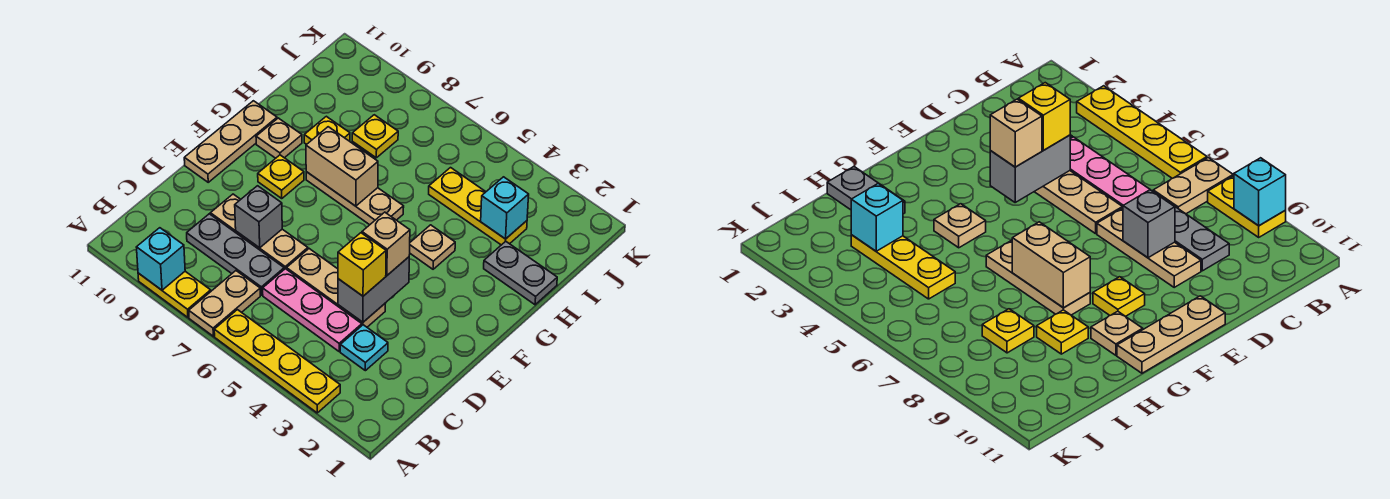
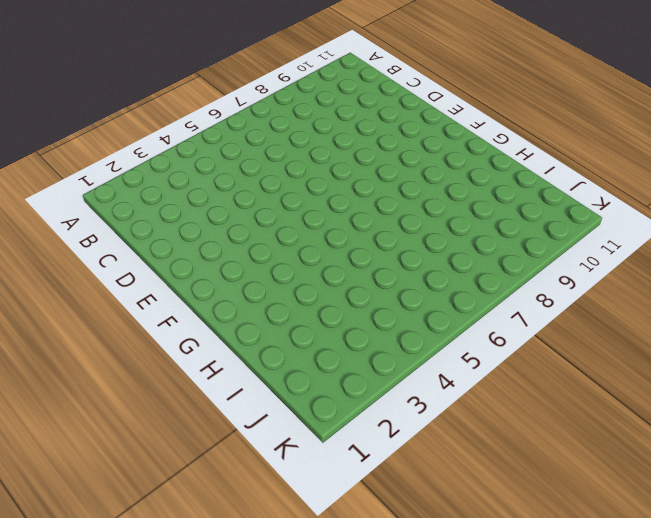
none -> yellow 1x4 plate [214,310,340,413]
none -> tan 1x2 plate [189,271,260,336]
none -> yellow 1x2 plate [138,271,211,317]

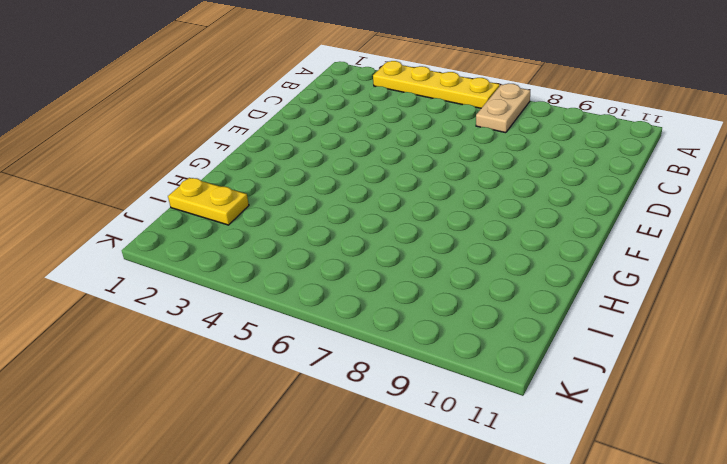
yellow 1x2 plate [168,178,249,225] -> yellow 1x2 plate moved to [138,271,211,317]
none -> cyan 1x1 plate [340,325,388,371]
none -> pink 1x3 plate [263,269,362,351]
none -> grey 1x3 plate [187,214,284,295]

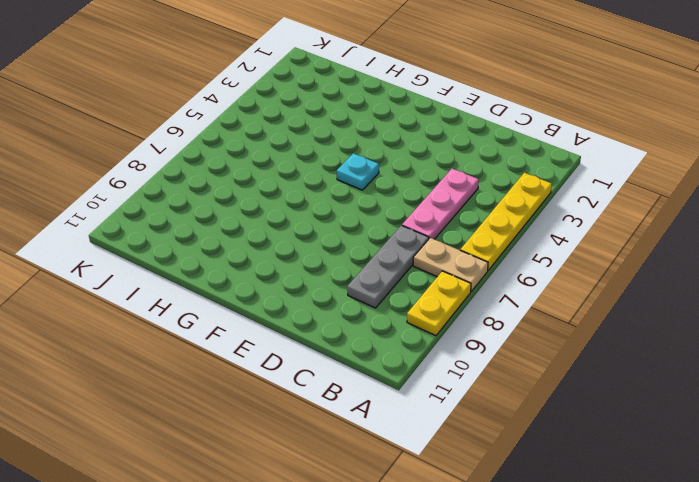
cyan 1x1 plate [337,153,379,190] -> cyan 1x1 plate moved to [340,325,388,371]
none -> tan 1x3 plate [287,249,386,327]
none -> tan 1x3 plate [210,194,308,269]
none -> tan 1x3 plate [184,101,277,182]

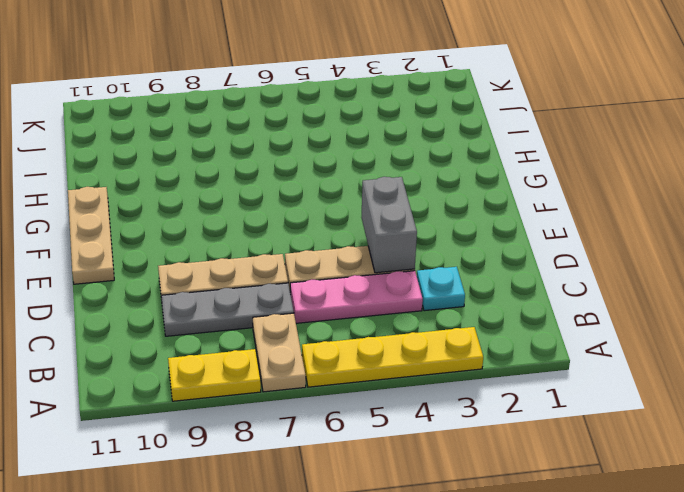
none -> yellow 1x1 plate [258,155,304,199]
none -> tan 1x1 plate [410,225,455,269]
none -> tan 1x3 plate [306,172,404,225]

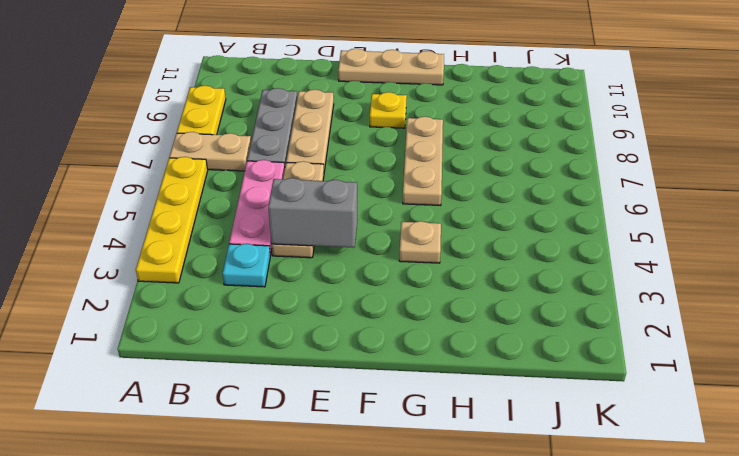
none -> tan 1x1 plate [256,118,302,158]
none -> grey 1x2 plate [484,241,557,305]
none -> yellow 1x1 plate [304,116,350,145]

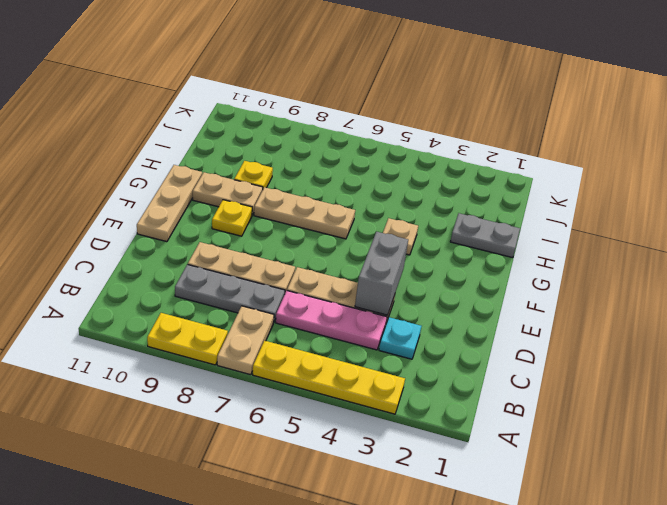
tan 1x2 plate [193,172,263,215] -> tan 1x1 plate [256,118,302,158]
none -> yellow 1x3 plate [429,168,527,245]
none -> yellow 1x1 plate [352,115,398,158]
none -> cyan 1x1 brick [136,228,185,290]

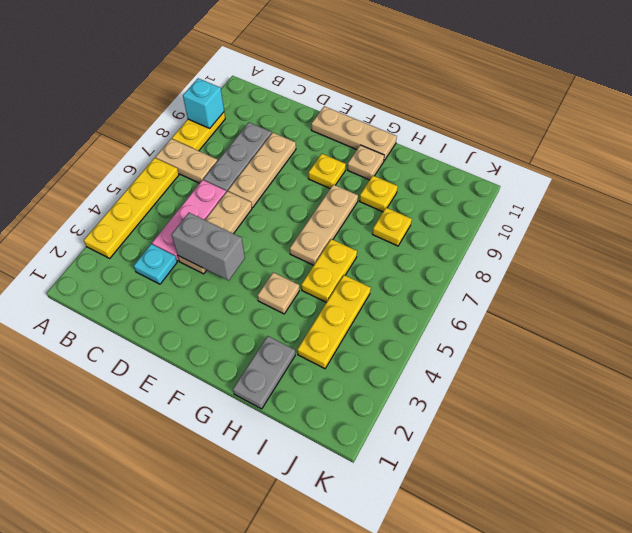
yellow 1x2 plate [301,239,357,302] -> none
none -> grey 1x1 brick [235,186,282,248]
none -> tan 1x2 brick [306,127,378,206]
none -> cyan 1x1 brick [481,177,529,239]

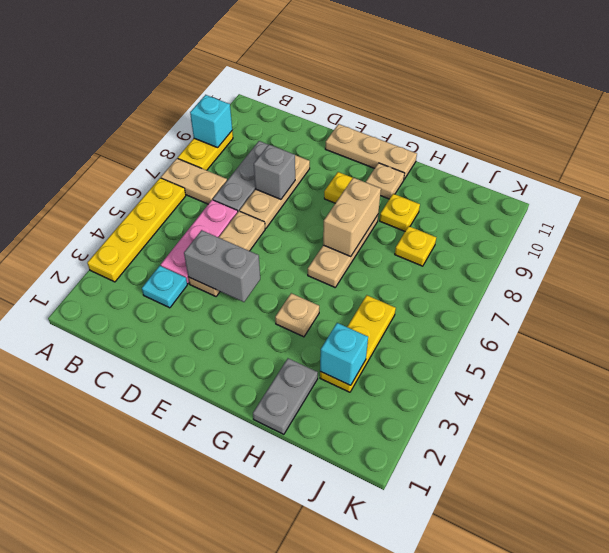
none -> yellow 1x1 brick [338,233,386,296]
none -> tan 1x1 brick [362,212,410,275]

